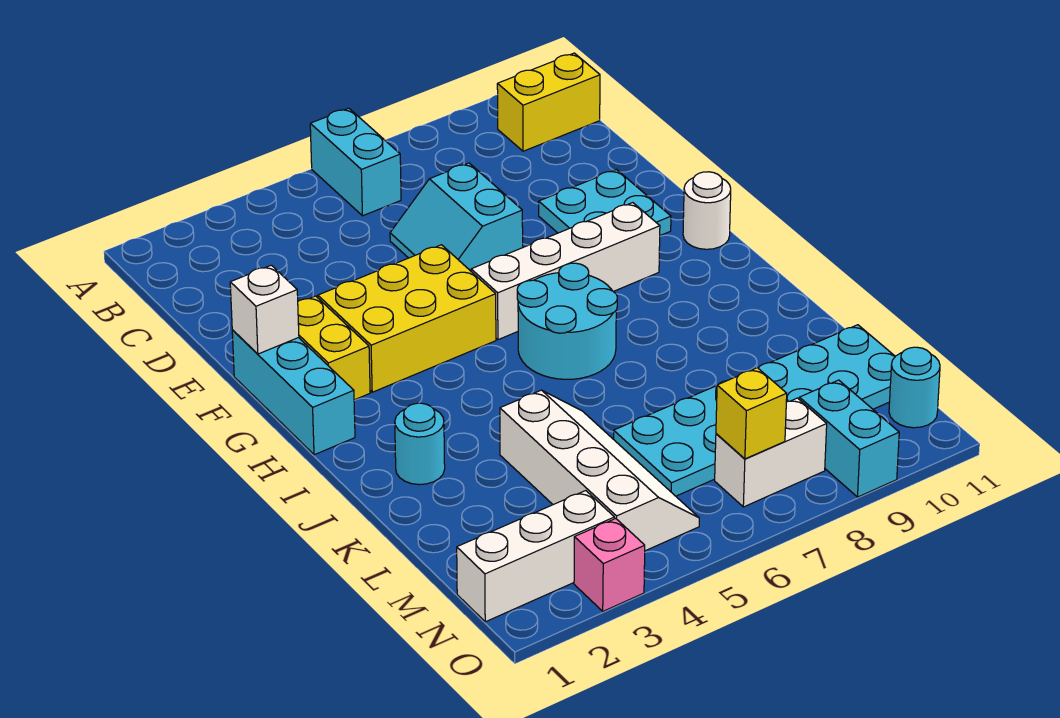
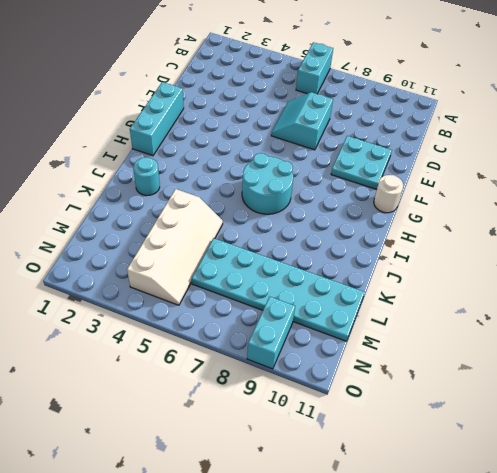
none -> yellow 1x2 brick [497,53,600,151]
none -> yellow 1x2 brick [298,296,370,400]
none -> yellow 2x3 brick [318,245,496,392]

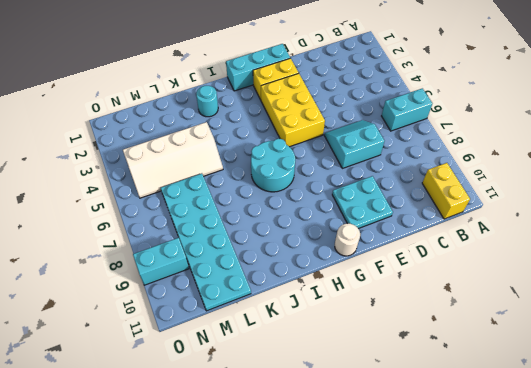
none -> white 1x4 brick [471,203,660,340]
none -> white 1x3 brick [457,491,614,622]
none -> white 1x2 brick [715,398,827,507]

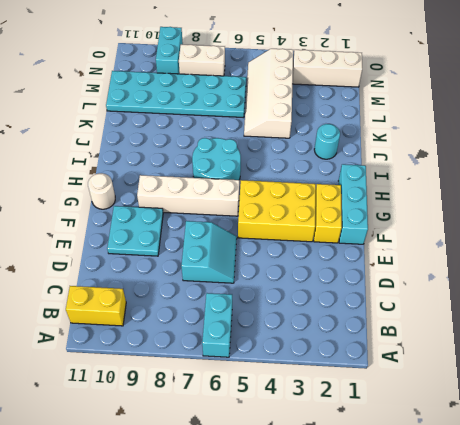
none -> cyan 1x1 round brick [889,347,940,428]
none -> pink 1x1 brick [574,519,645,611]
none -> white 1x1 brick [230,265,299,354]

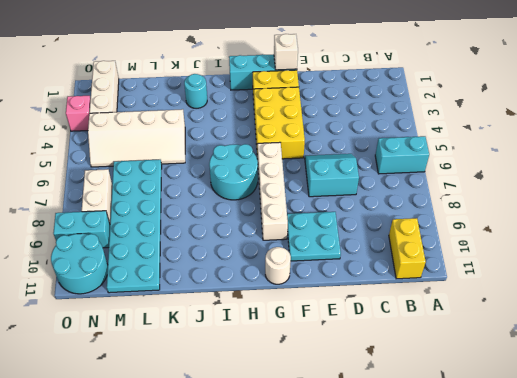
cyan 2x2 round brick [51,234,108,294] -> cyan 1x1 round brick [889,347,940,428]
none -> yellow 1x1 brick [716,368,787,459]

